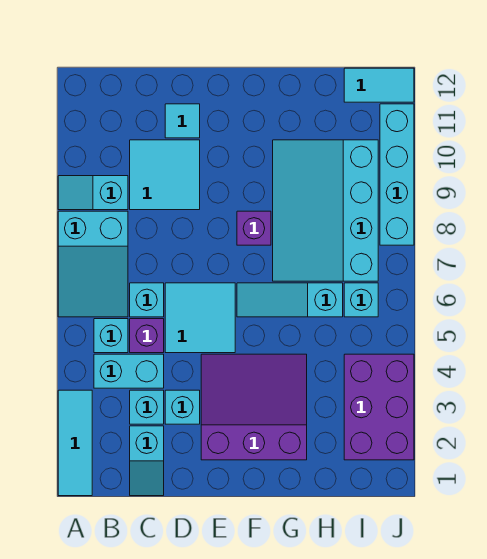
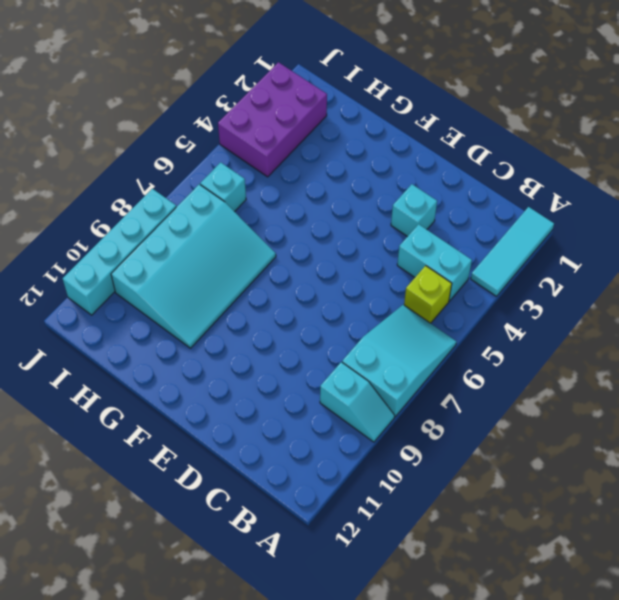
lime 1x1 brick [404,266,452,323] -> cyan 1x1 brick [94,319,128,353]
none -> cyan 1x2 slope [130,426,164,496]
none -> cyan 1x1 brick [130,390,164,424]
none -> purple 1x1 brick [130,319,164,353]

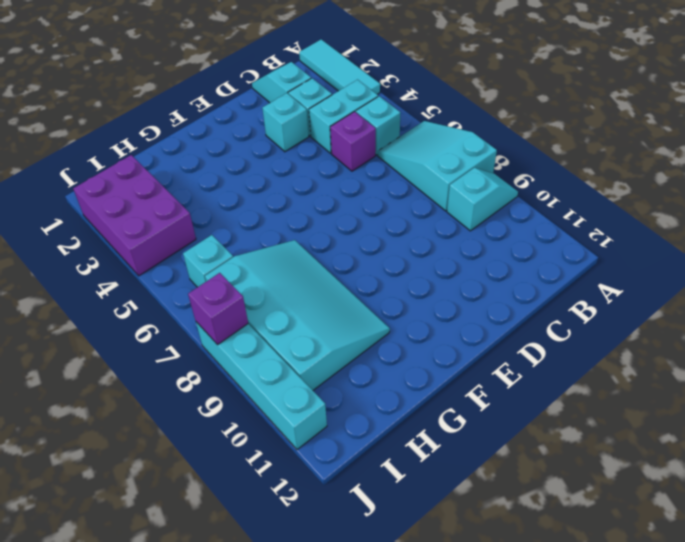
purple 1x1 brick [188,273,248,345] -> purple 1x1 brick moved to [237,211,271,245]
none -> cyan 1x1 brick [130,283,164,317]
none -> cyan 2x2 tile [130,140,200,210]
none -> cyan 2x2 tile [165,283,235,353]

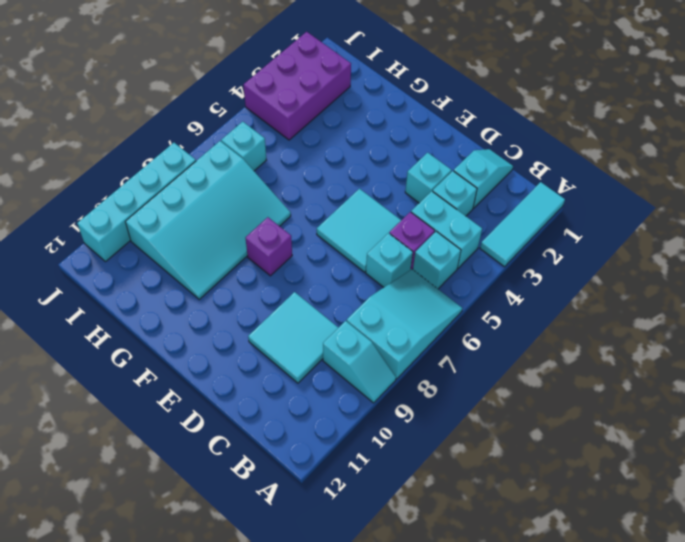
none -> cyan 1x1 tile [165,104,200,138]
none -> purple 3x3 slope [201,354,307,460]
none -> cyan 1x3 slope [237,283,343,317]

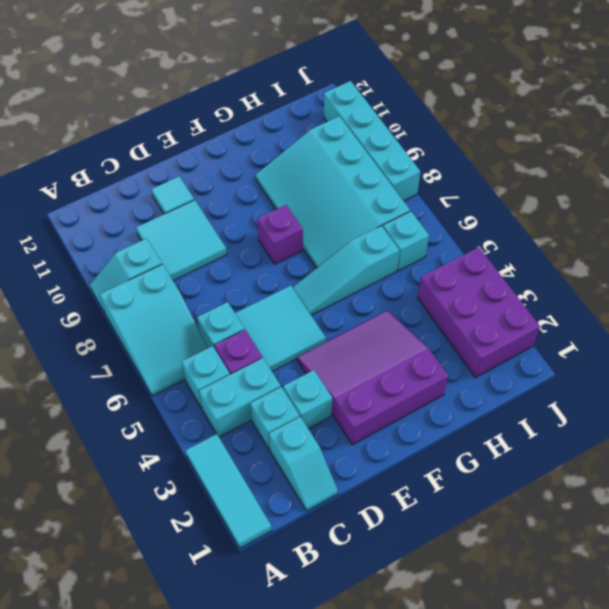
none -> cyan 1x2 tile [344,68,414,102]

